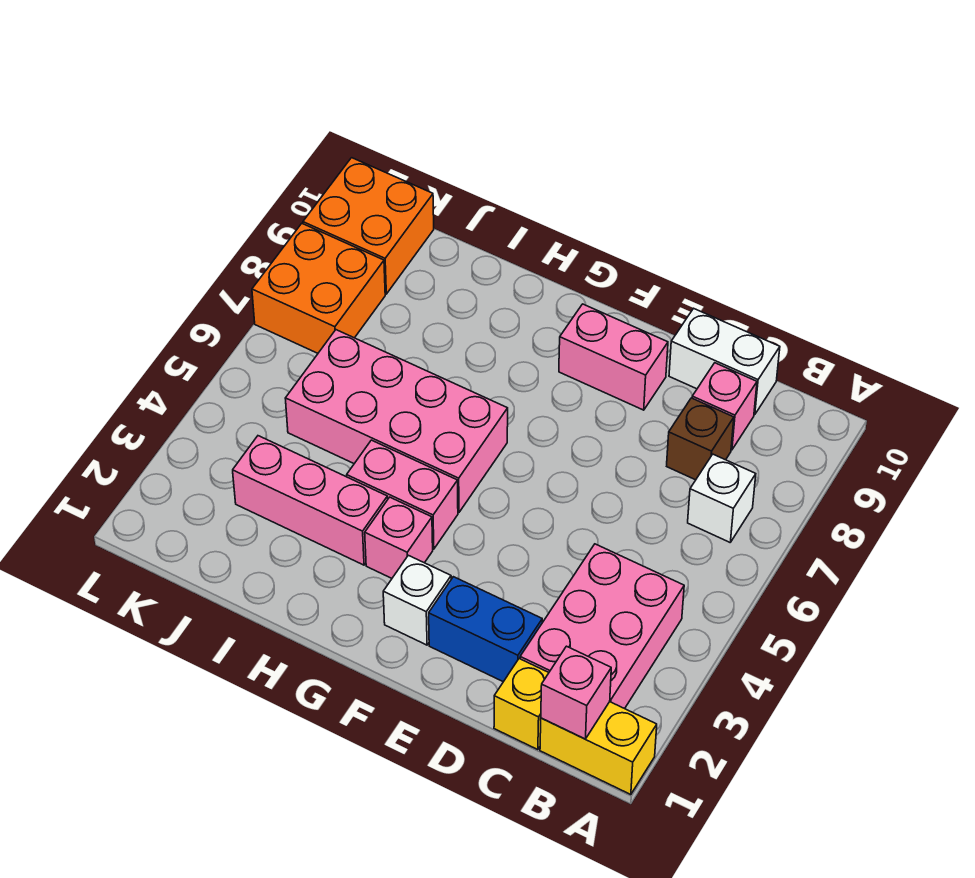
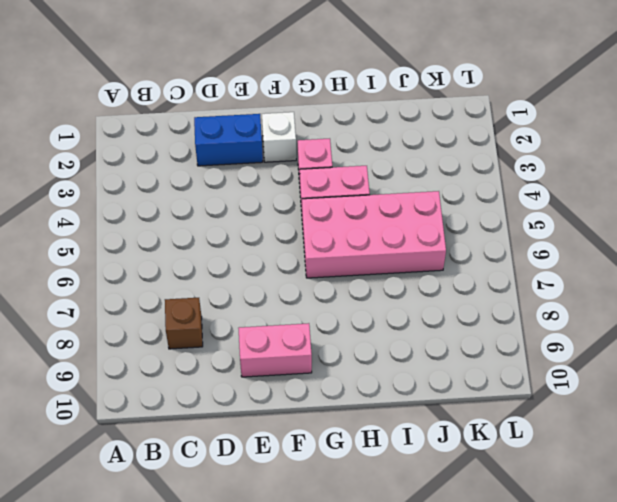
none -> yellow 1x2 brick [540,702,657,795]
none -> pink 2x3 brick [520,544,684,709]
none -> white 1x1 brick [688,454,756,542]

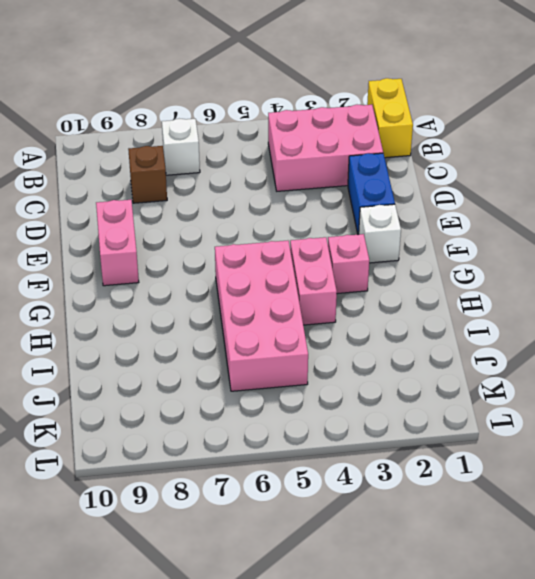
none -> yellow 1x1 brick [494,659,549,750]
none -> pink 1x1 brick [692,363,757,450]
none -> white 1x2 brick [669,308,780,415]

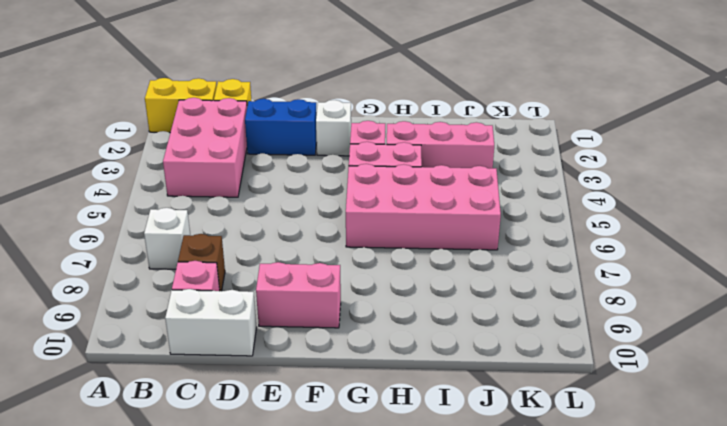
none -> orange 2x2 brick [252,224,385,353]
none -> orange 2x2 brick [303,158,434,294]
none -> pink 1x1 brick [541,646,611,739]

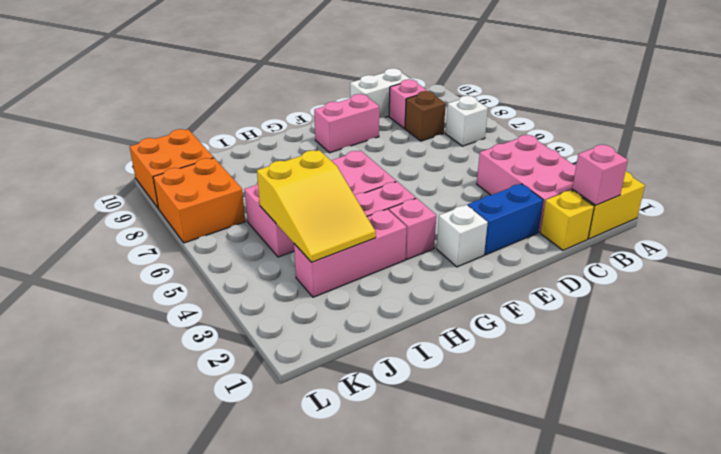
yellow 2x3 slope [257,150,376,262] -> none

